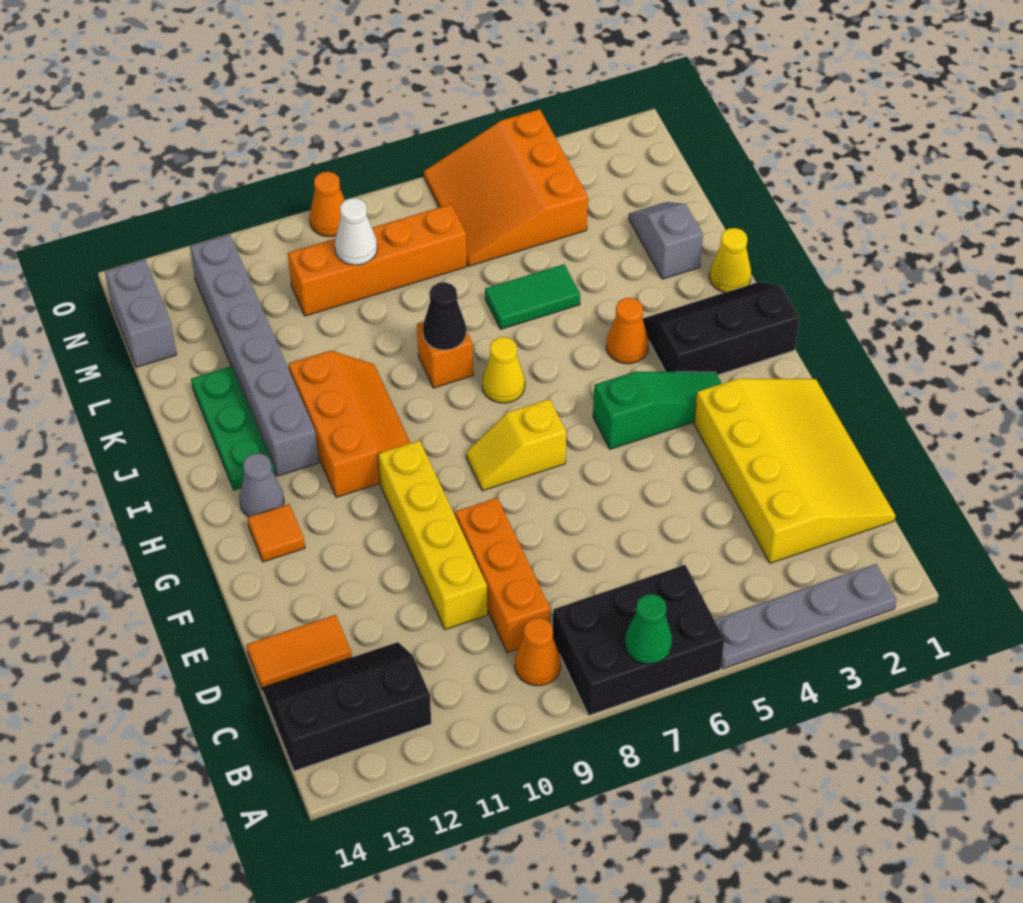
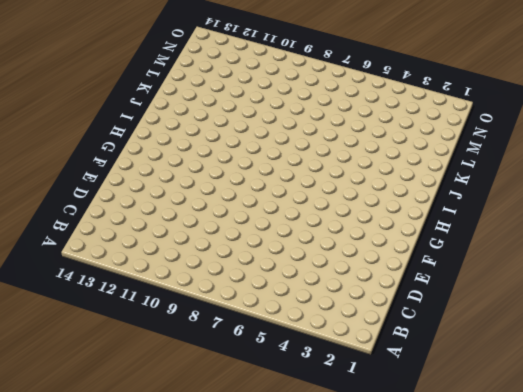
none -> grey 1x4 plate [714,564,897,669]
none -> black 2x3 brick [553,565,724,715]
none -> orange 1x1 cone [515,618,561,686]

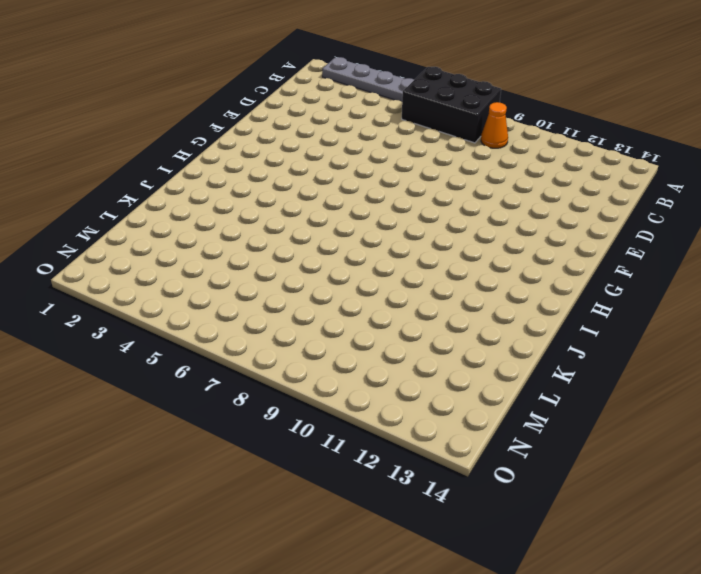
none -> black 2x3 slope [263,642,431,771]
none -> yellow 3x4 slope [694,379,896,563]
none -> orange 1x3 brick [455,498,550,653]

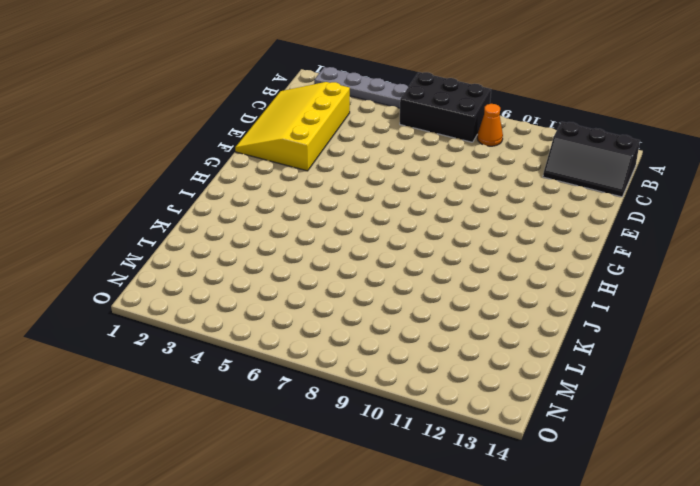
none -> orange 1x3 brick [455,498,550,653]
none -> yellow 1x4 brick [378,440,487,630]
none -> orange 1x2 tile [247,615,352,691]

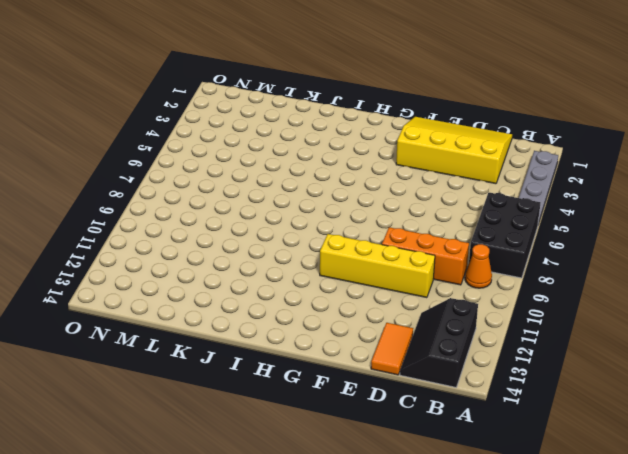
none -> green 1x3 slope [593,371,722,449]
none -> yellow 1x2 slope [466,399,566,491]
none -> orange 1x1 tile [247,504,305,562]

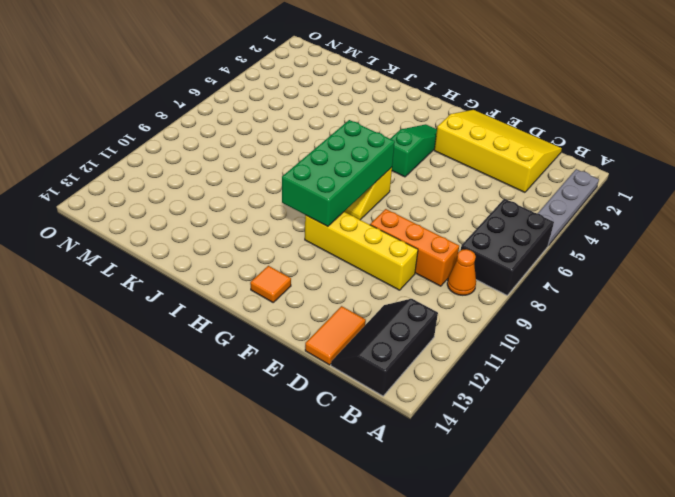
green 2x4 brick [282,120,395,227] -> none
none -> black 2x3 slope [643,282,799,375]
none -> orange 2x3 slope [289,351,410,497]
none -> grey 1x1 cone [239,453,284,517]

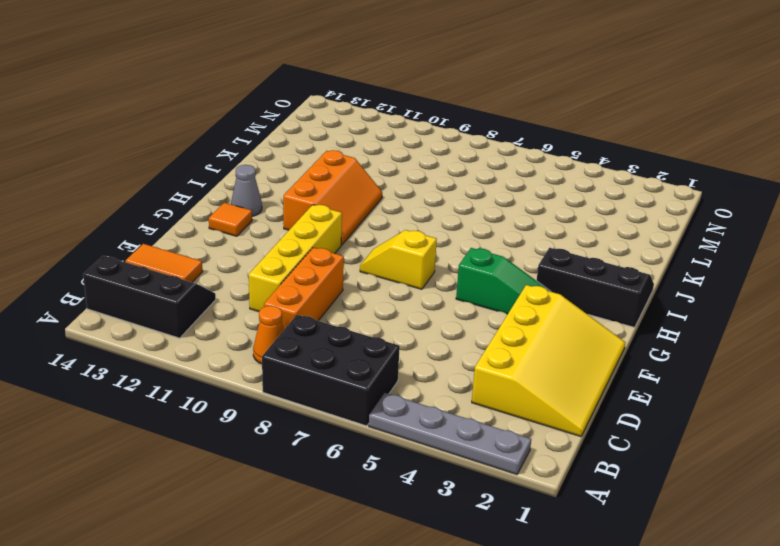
none -> orange 1x1 cone [606,298,649,364]
none -> yellow 1x1 cone [482,337,525,403]
none -> grey 1x6 brick [190,234,319,476]

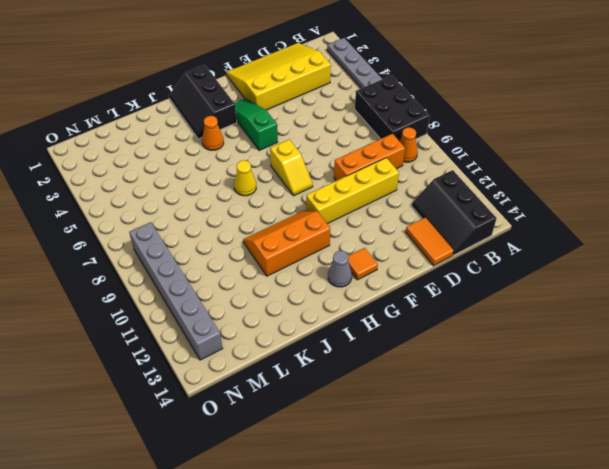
grey 1x6 brick [129,222,223,360] -> grey 1x6 brick turned to [190,234,319,476]
none -> green 1x3 plate [191,366,275,490]
none -> yellow 1x1 cone [709,228,751,293]
none -> orange 1x1 brick [417,322,473,388]

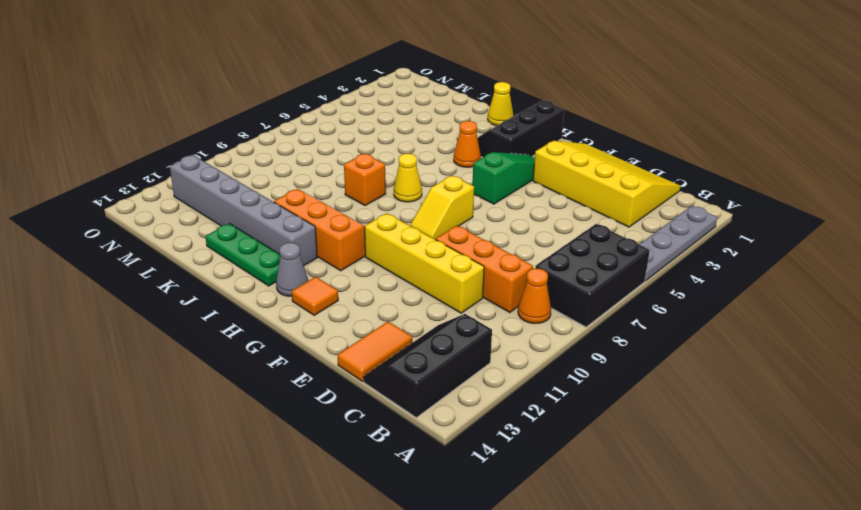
none -> grey 1x2 slope [629,202,703,279]
none -> green 1x2 tile [485,264,580,329]
none -> orange 3x3 slope [424,109,588,266]

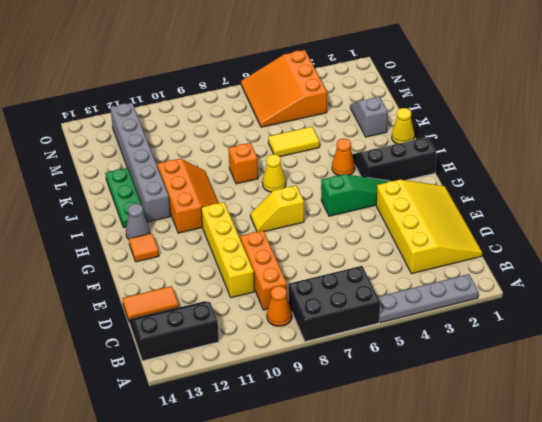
yellow 1x2 tile [268,127,320,157] -> green 1x2 tile [485,264,580,329]
none -> orange 1x4 brick [288,204,467,316]
none -> grey 1x2 brick [105,260,177,367]
none -> orange 1x1 cone [309,172,345,237]

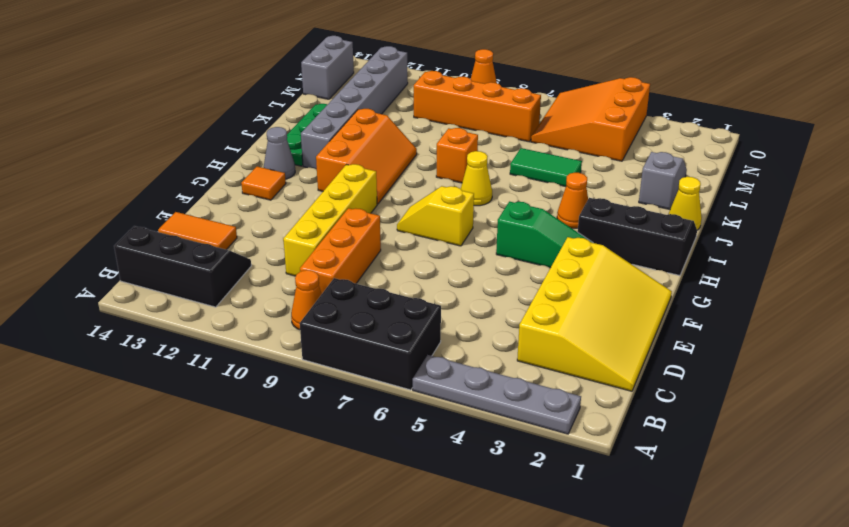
none -> green 1x1 cone [625,594,672,664]
none -> black 1x1 cone [423,282,466,350]
none -> white 1x1 cone [335,198,377,265]

